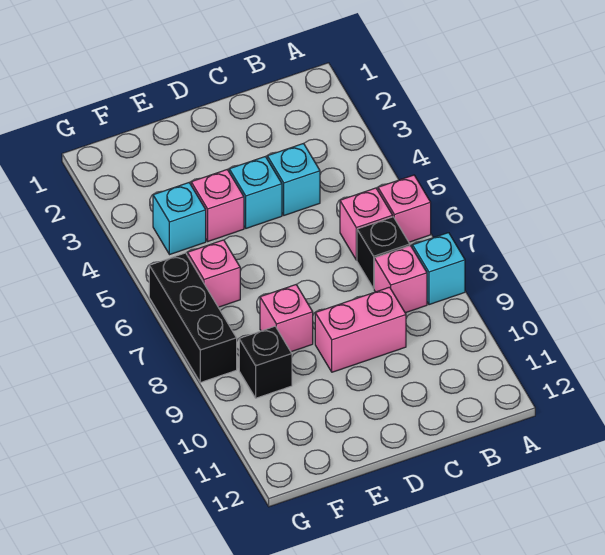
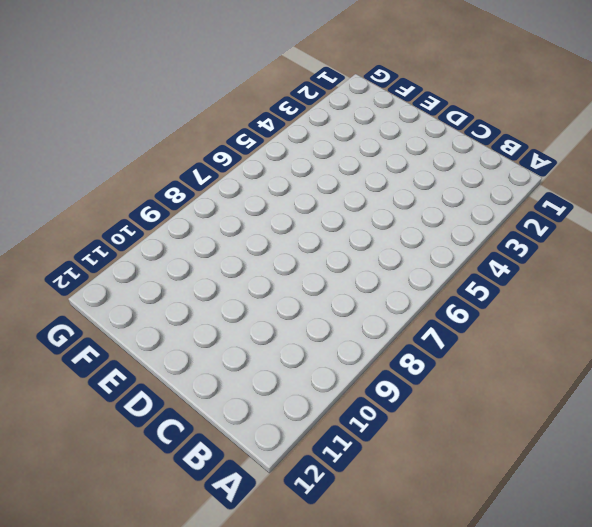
none -> pink 1x1 brick [378,175,431,242]
none -> cyan 1x1 brick [412,233,465,305]
none -> pink 1x1 brick [340,188,393,260]

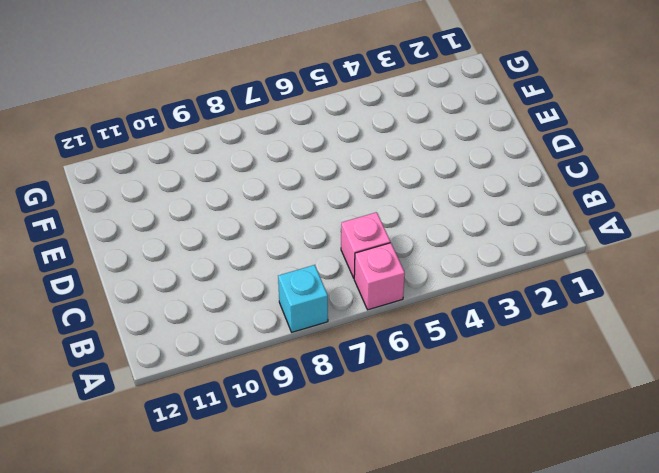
none -> black 1x1 brick [357,217,410,289]
none -> pink 1x1 brick [374,246,427,313]
none -> cyan 1x1 brick [267,144,320,215]

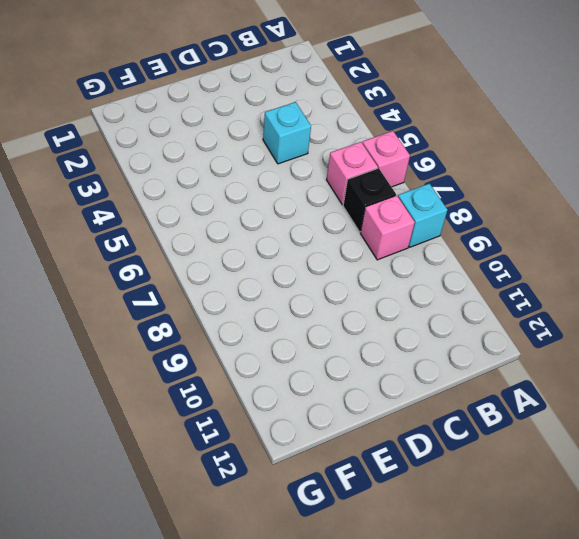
none -> pink 1x2 brick [315,287,406,372]
none -> cyan 1x1 brick [229,157,282,228]
none -> pink 1x1 brick [191,169,244,241]

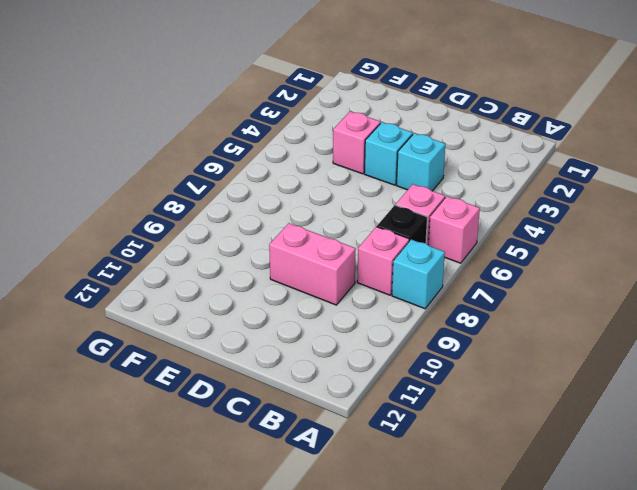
none -> pink 1x1 brick [260,285,313,352]
none -> cyan 1x1 brick [153,183,206,255]
none -> pink 1x1 brick [188,240,240,307]

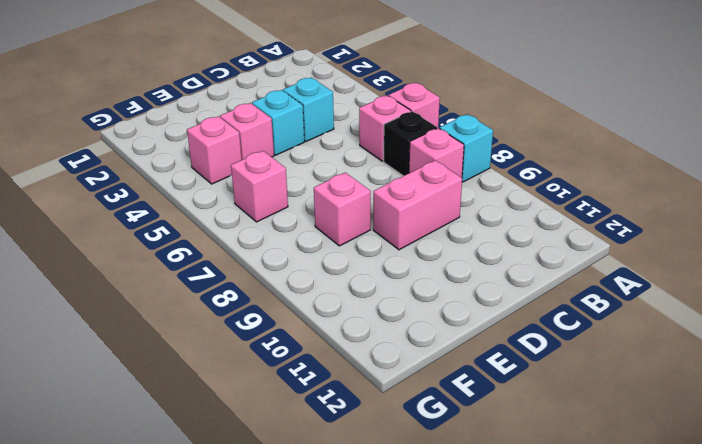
pink 1x1 brick [187,116,242,184] -> cyan 1x1 brick [153,183,206,255]
none -> black 1x1 brick [239,326,292,398]
none -> black 1x3 brick [149,253,237,383]

